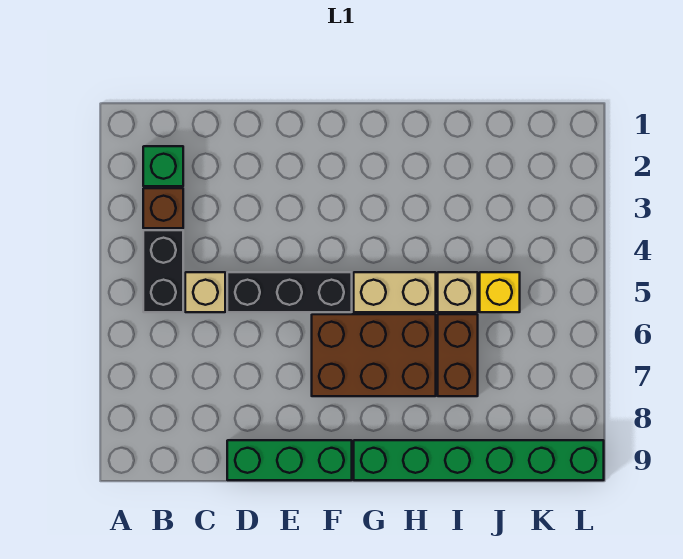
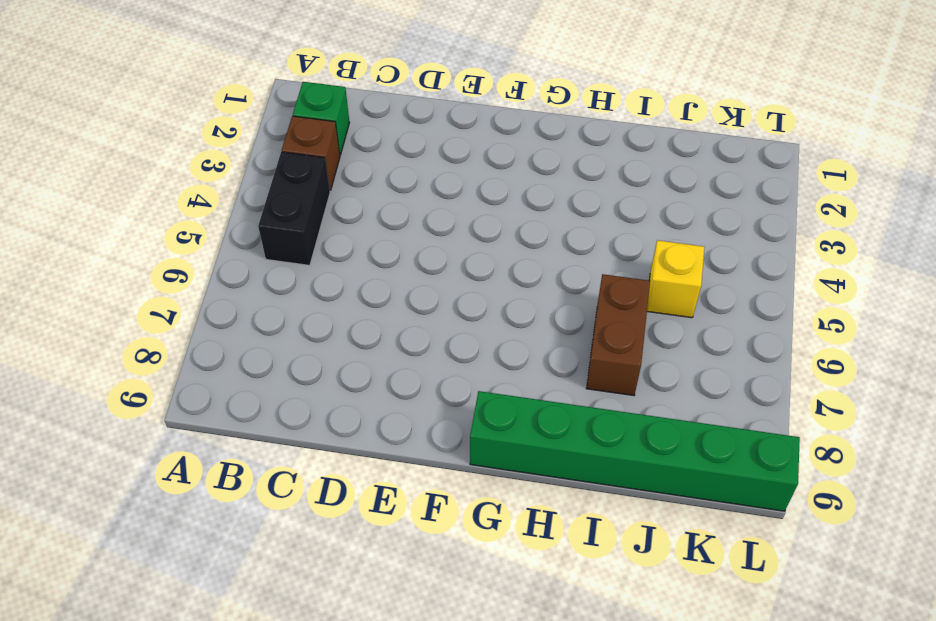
none -> tan 1x1 brick [185,272,225,312]
none -> black 1x3 brick [227,272,352,312]
none -> green 1x3 brick [227,440,352,480]

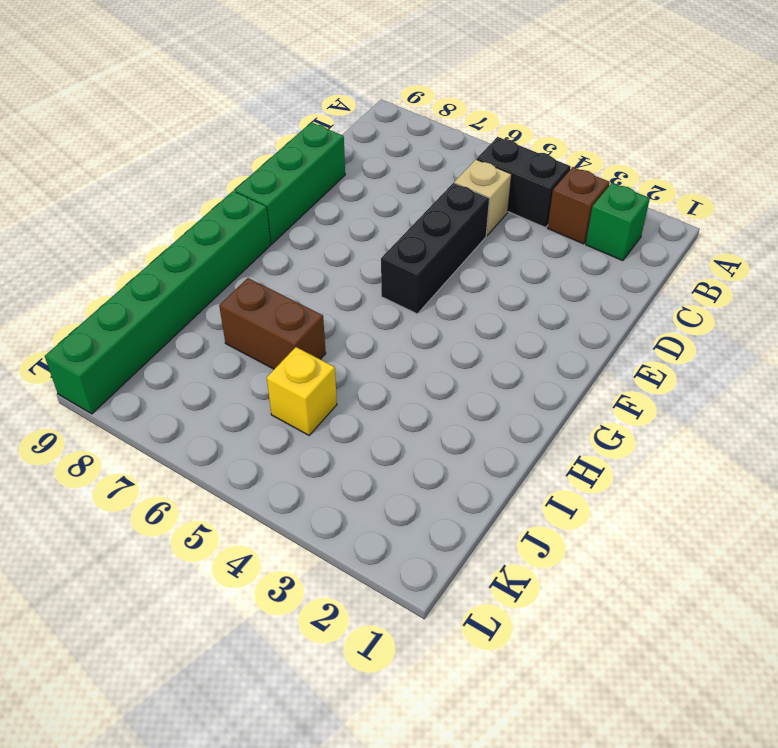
none -> brown 2x3 brick [312,314,436,396]
none -> tan 1x2 brick [354,272,436,312]
none -> tan 1x1 brick [438,272,478,312]

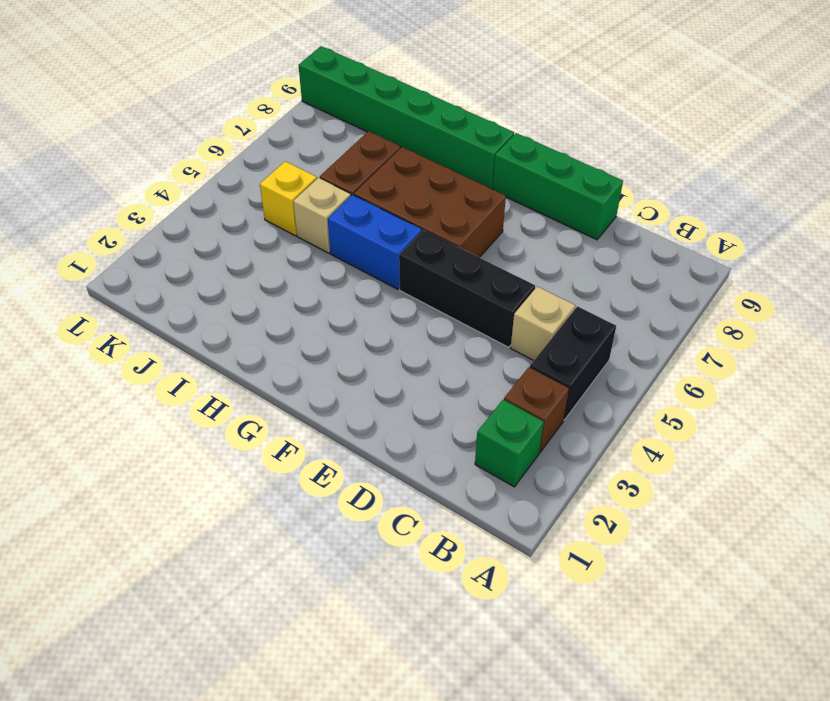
blue 1x2 brick [328,195,422,289] -> tan 1x2 brick [354,272,436,312]

